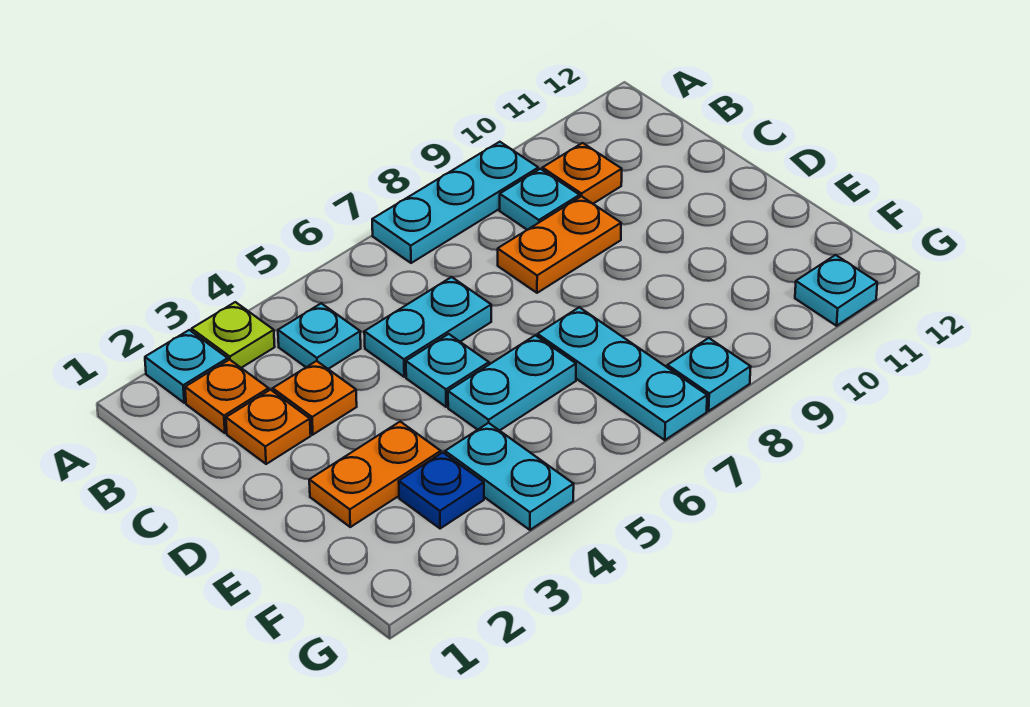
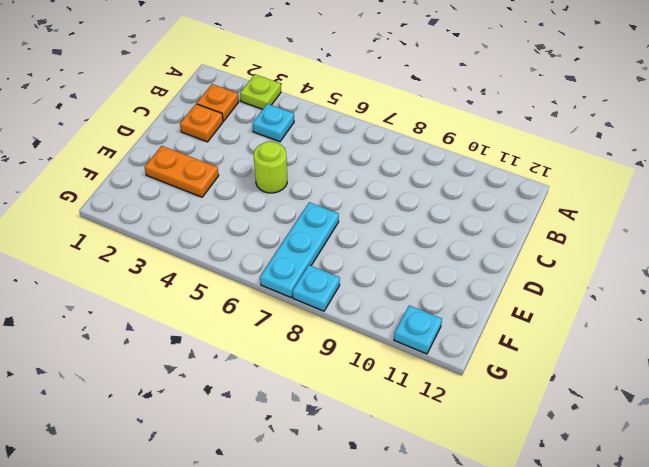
lime 1x1 round brick [254,141,287,193] -> cyan 1x1 plate [406,334,489,407]
none -> cyan 1x1 plate [145,330,228,403]
none -> cyan 1x3 plate [372,142,538,263]
none -> cyan 1x1 plate [500,169,580,230]

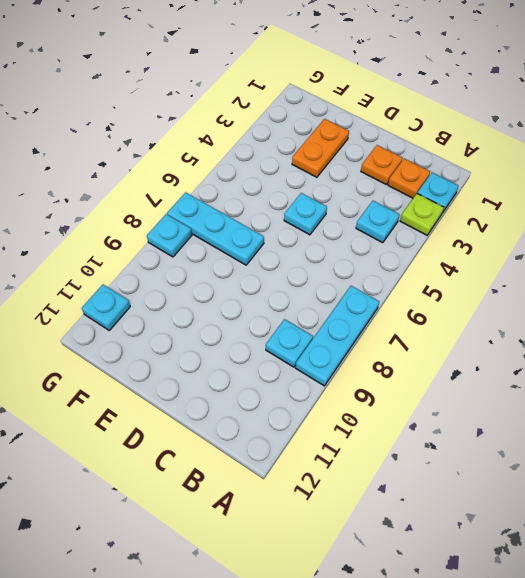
none -> orange 1x1 plate [542,143,622,204]
none -> orange 1x1 plate [273,361,357,435]
none -> cyan 1x2 plate [364,277,491,377]

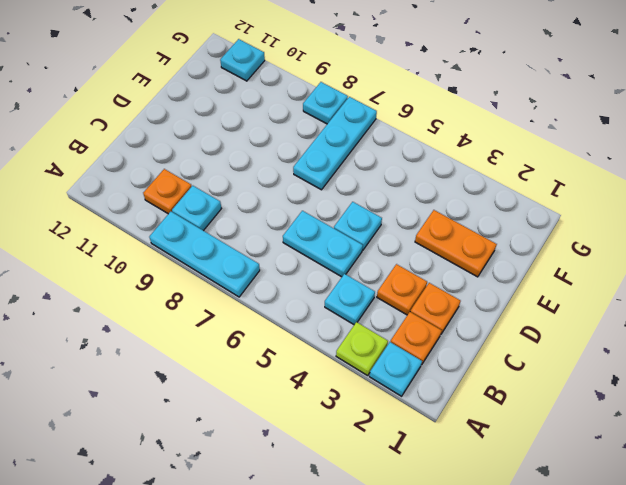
none -> orange 1x2 plate [498,196,621,293]
none -> cyan 1x2 plate [448,335,576,431]
none -> blue 1x1 plate [399,453,484,529]

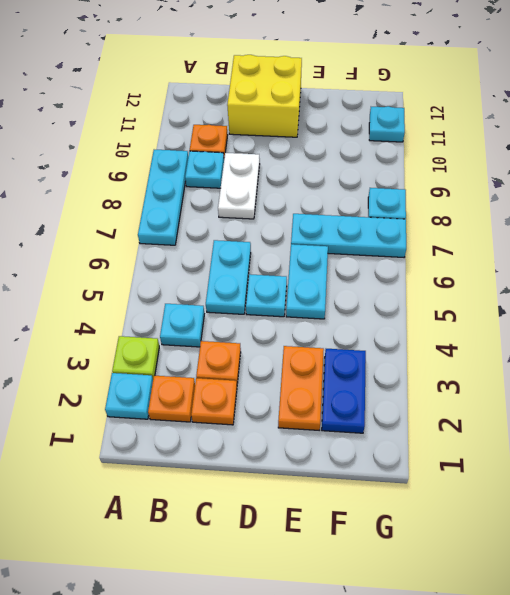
white 1x2 plate [218,153,260,219] -> orange 1x2 plate [498,196,621,293]
yellow 2x2 brick [227,55,302,137] -> none
blue 1x2 plate [322,349,366,433] -> blue 1x1 plate [399,453,484,529]
none -> cyan 1x2 plate [445,423,574,530]

